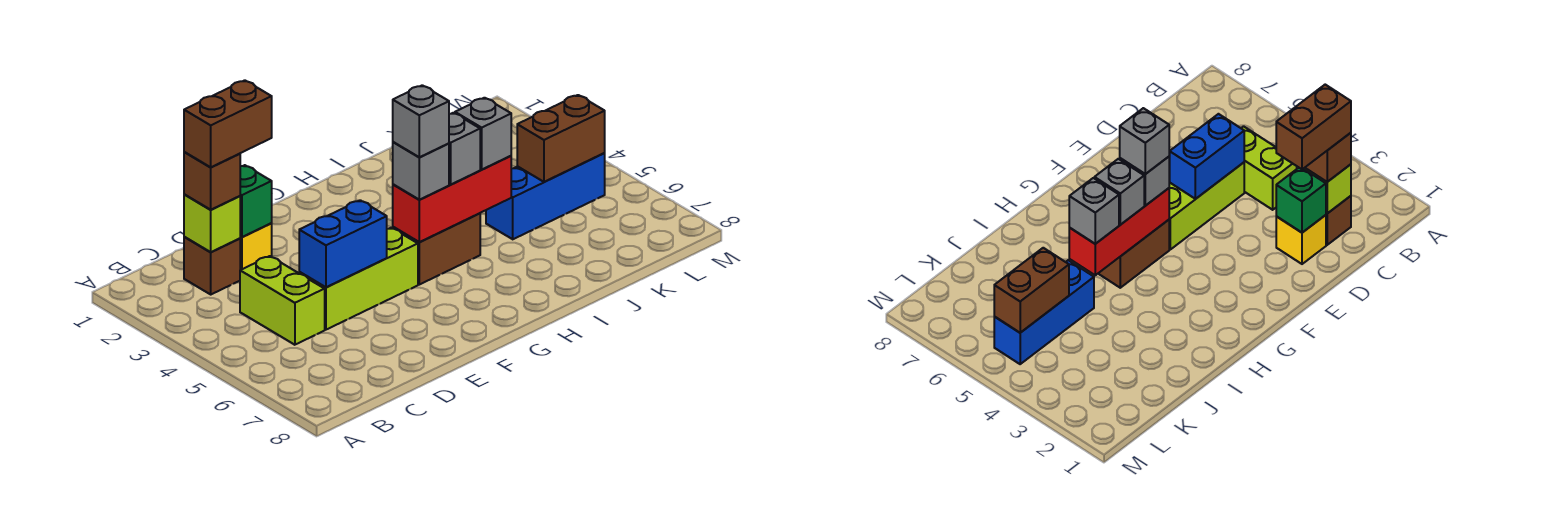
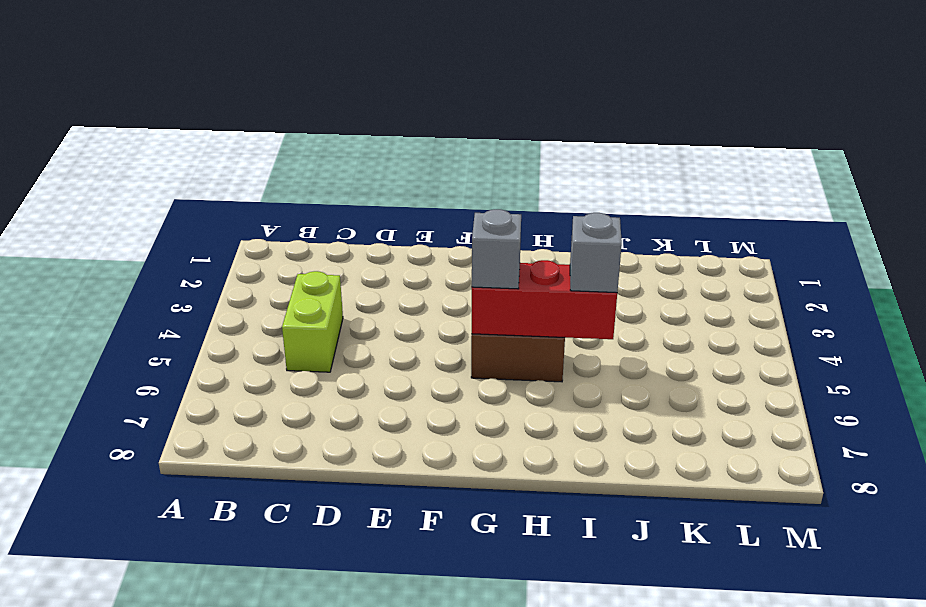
none -> brown 1x1 brick [184,237,240,294]
none -> yellow 1x1 brick [240,223,272,270]
none -> lime 1x3 brick [299,228,418,330]

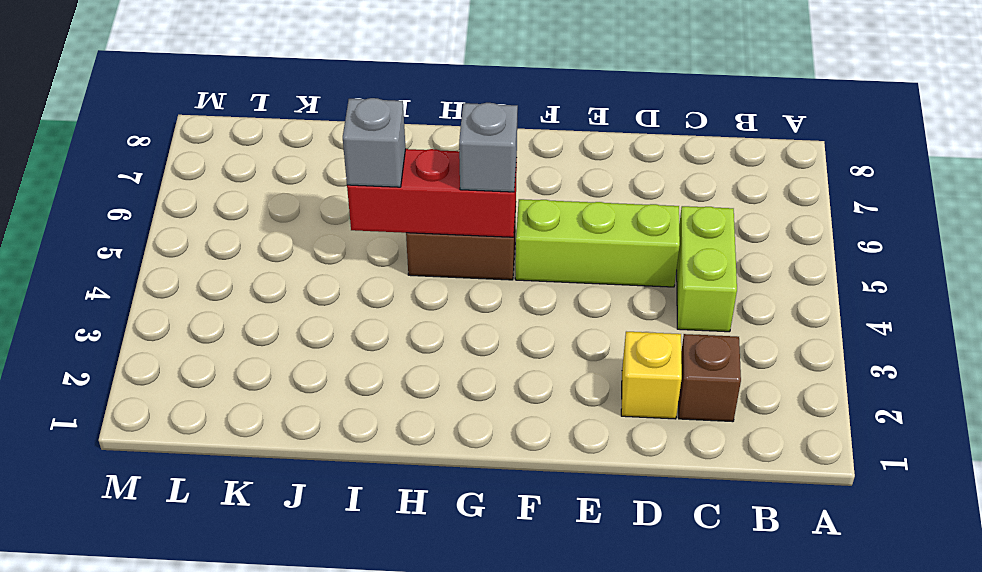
none -> blue 1x3 brick [486,153,605,239]
none -> lime 1x1 brick [184,194,240,252]
none -> green 1x1 brick [240,165,272,237]

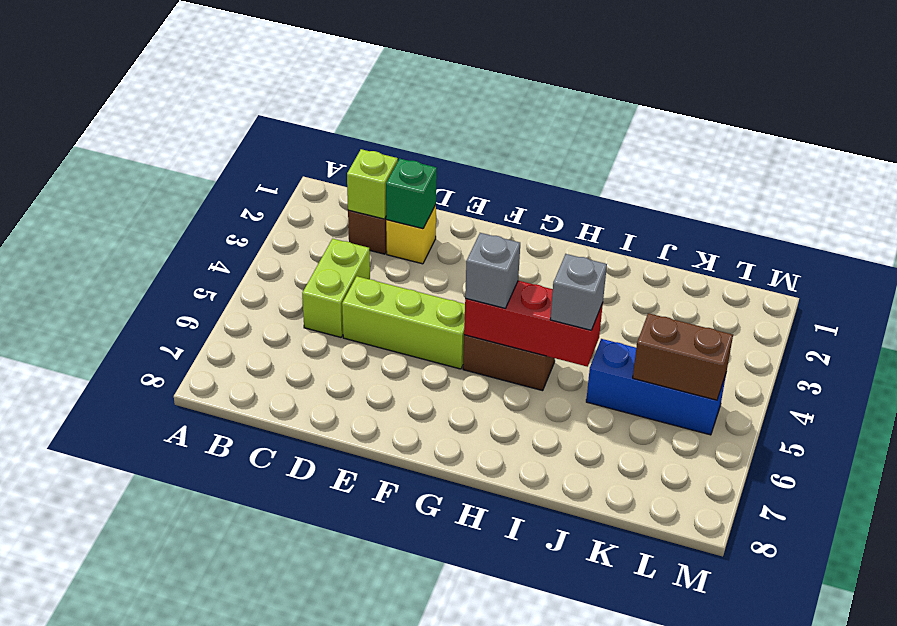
none -> blue 1x2 brick [299,200,387,287]
none -> brown 1x1 brick [184,152,240,210]
none -> grey 1x1 brick [449,113,480,185]

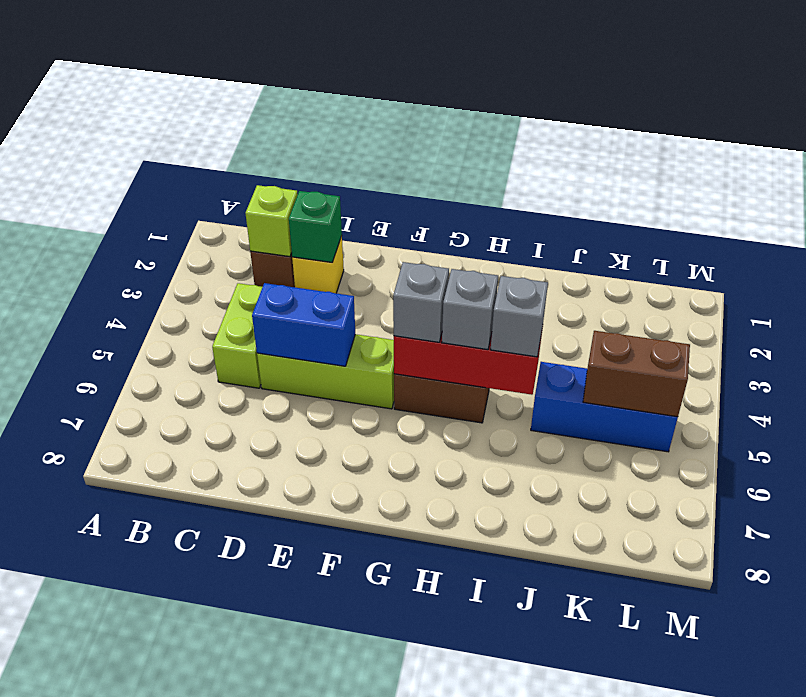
none -> brown 1x1 brick [184,152,240,210]
none -> brown 1x2 brick [184,80,272,167]
none -> grey 1x1 brick [393,85,449,157]

